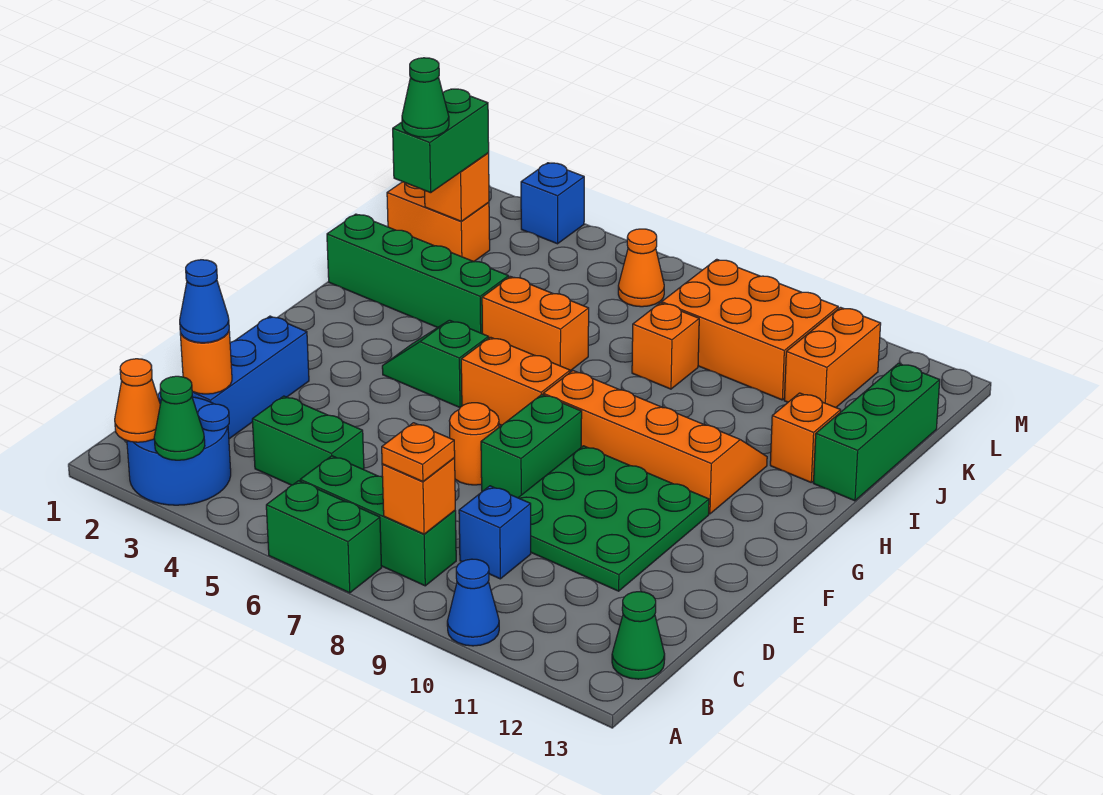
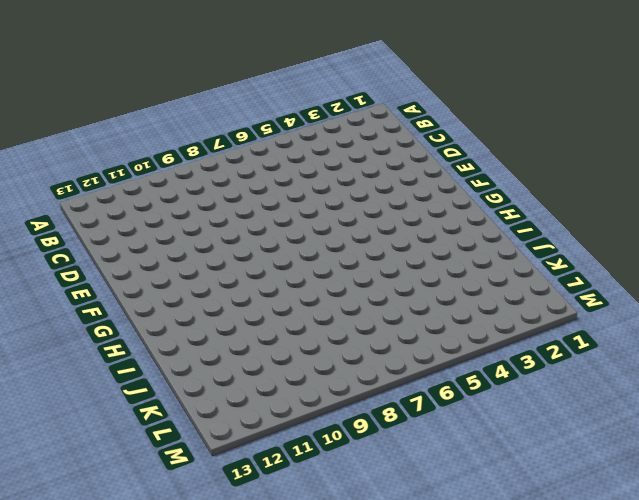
none -> blue 2x2 round brick [127,392,231,505]
none -> green 1x2 brick [266,481,382,593]
none -> blue 1x1 cone [447,559,499,646]
none -> green 1x3 brick [300,456,456,586]

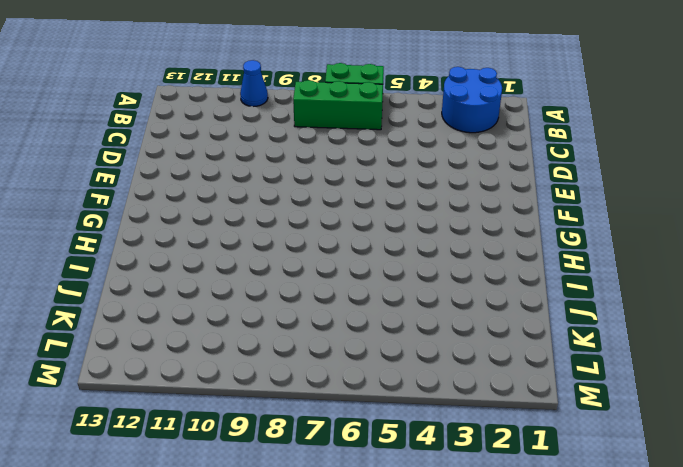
none -> green 1x1 cone [612,592,665,679]
none -> blue 1x3 brick [192,316,309,439]
none -> green 1x2 brick [252,396,364,485]
none -> blue 1x1 brick [459,486,531,579]

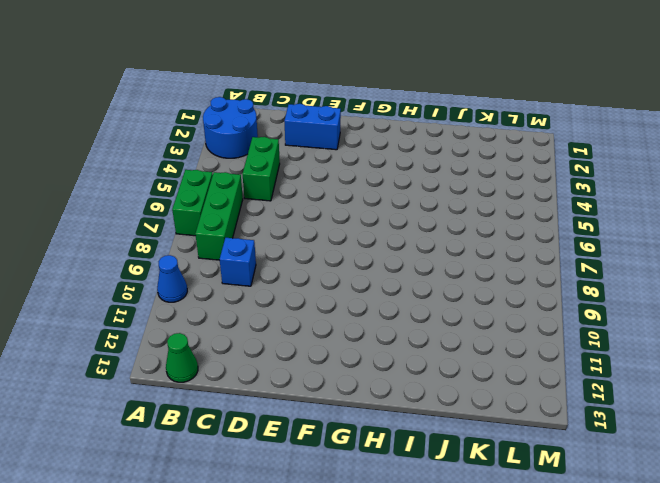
blue 1x2 brick [285,104,341,150] -> blue 1x3 brick [192,316,309,439]
none -> green 3x3 plate [518,446,709,591]
none -> orange 1x1 round brick [449,403,499,485]
none -> green 1x2 brick [481,395,582,498]
none -> green 1x2 slope [382,320,489,407]

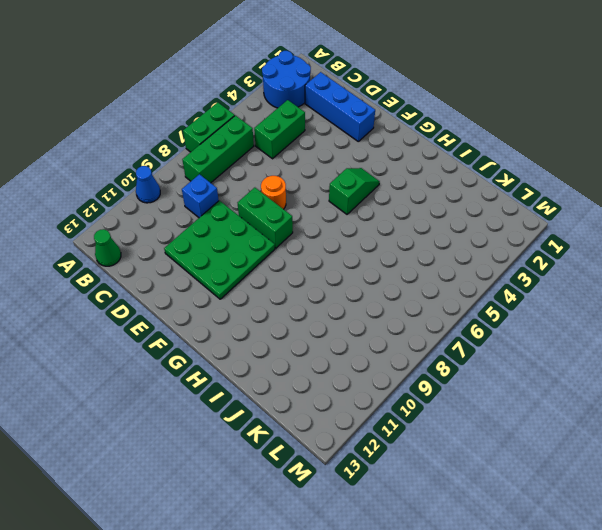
none -> orange 1x2 brick [461,337,570,425]
none -> orange 2x4 slope [543,371,767,514]
none -> green 1x4 brick [327,214,509,333]
none -> orange 1x2 brick [482,277,589,371]

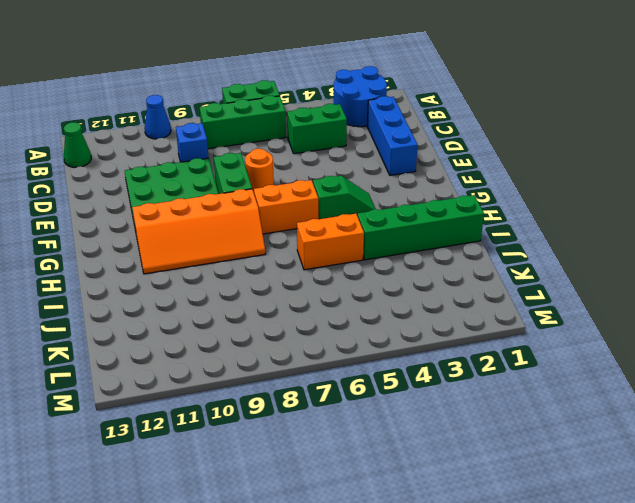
none -> orange 1x1 brick [770,393,841,482]
none -> green 1x3 brick [814,363,940,501]
none -> orange 1x1 brick [632,303,699,389]
none -> orange 1x2 brick [387,182,490,262]

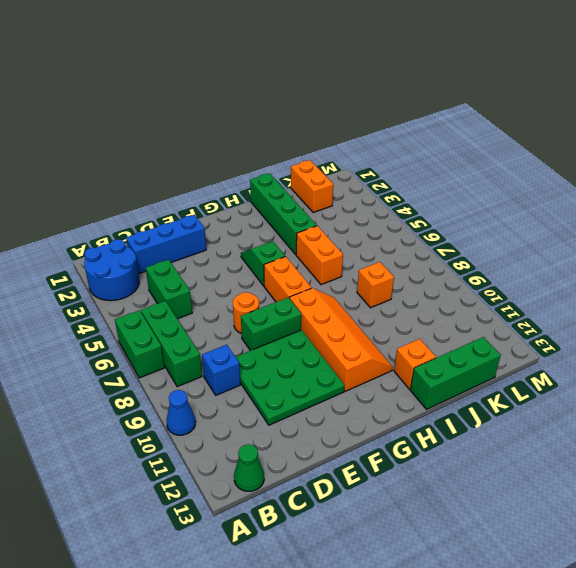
none -> orange 2x3 brick [662,259,838,400]
none -> orange 1x2 brick [784,307,881,407]
none -> orange 1x1 cone [618,229,664,307]
none -> blue 1x1 brick [521,163,584,244]

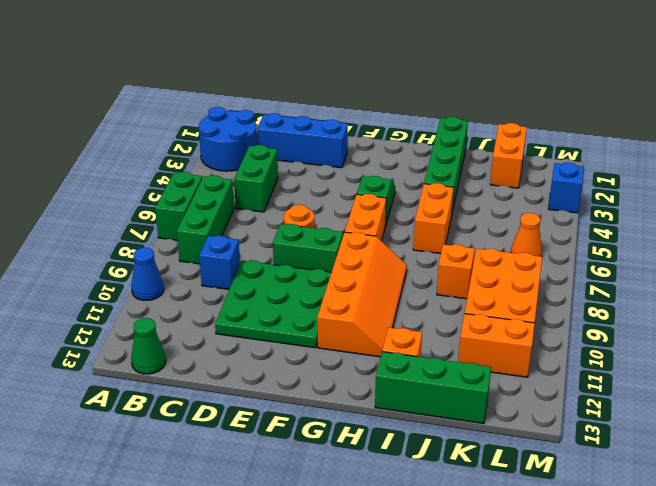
none -> orange 1x1 cone [115,359,160,442]
none -> green 1x1 cone [154,376,205,460]
none -> orange 1x1 brick [382,458,455,534]
none -> orange 1x1 round brick [180,331,232,394]

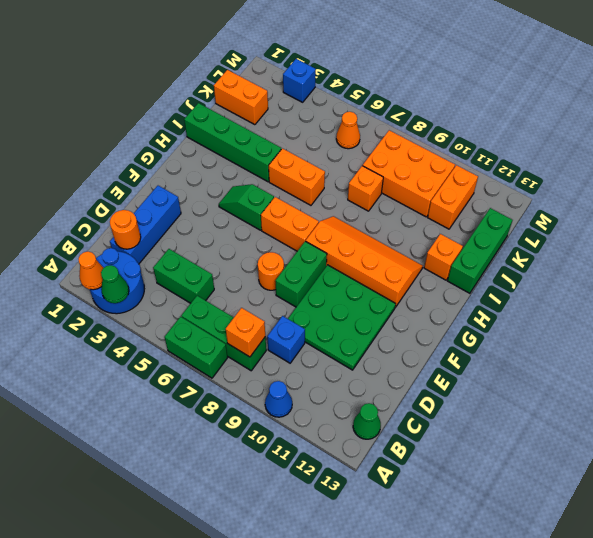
none -> orange 1x1 brick [425,153,489,221]
none -> orange 1x1 plate [382,423,455,482]
none -> blue 1x1 cone [180,260,229,343]
none -> green 1x2 brick [393,89,489,193]

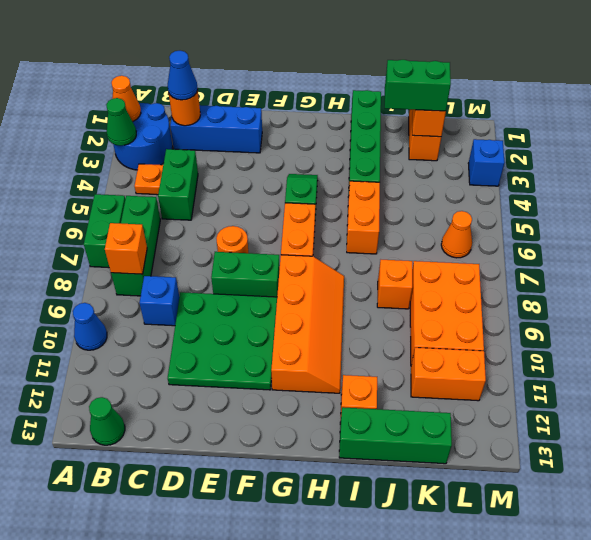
orange 1x1 plate [135,164,163,195] -> orange 1x1 plate moved to [382,423,455,482]
none -> green 1x1 cone [402,58,449,137]

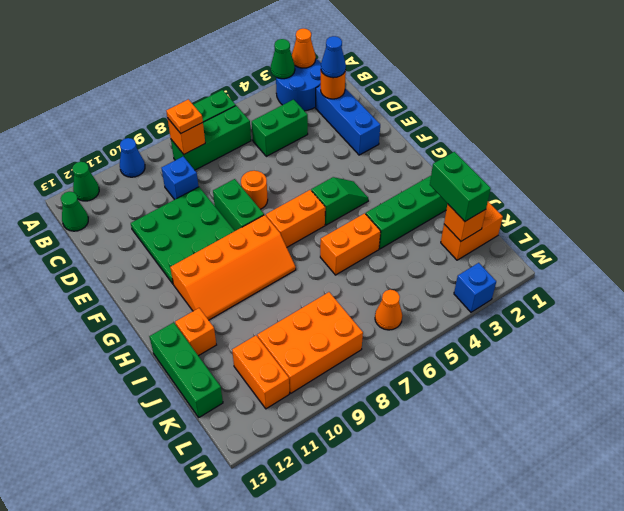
green 1x1 cone [72,162,99,201] -> green 1x1 cone moved to [402,58,449,137]
none -> orange 1x1 brick [632,303,699,389]

